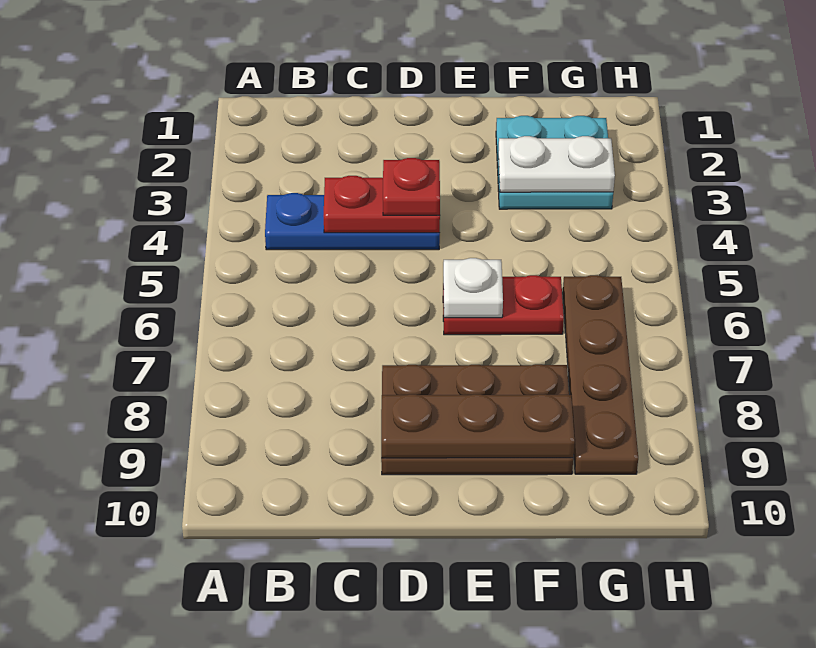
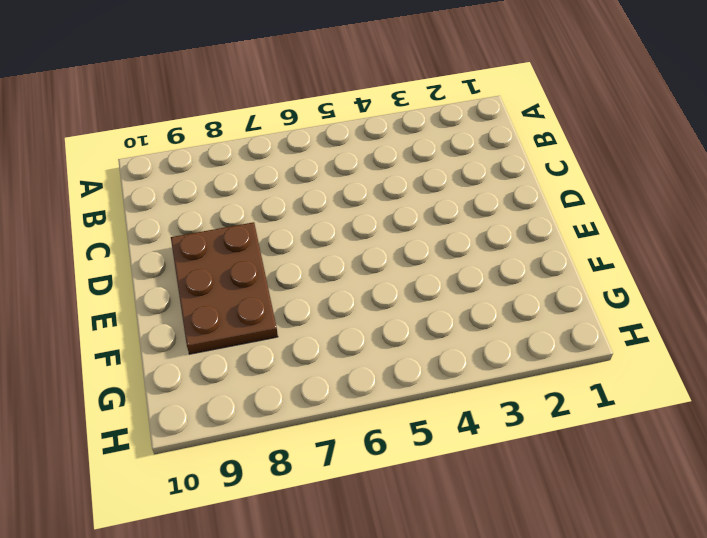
none -> blue 1x3 plate [265,193,440,250]
none -> red 1x2 plate [443,275,564,335]

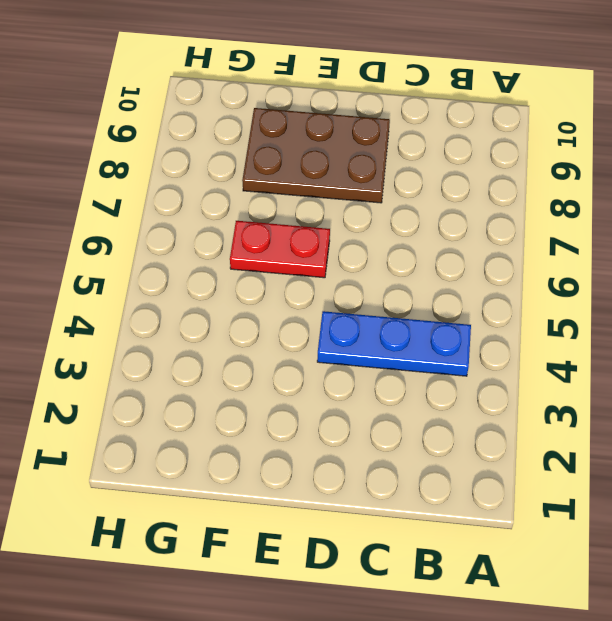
none -> cyan 2x2 plate [496,116,613,209]
none -> brown 1x4 plate [563,275,638,474]

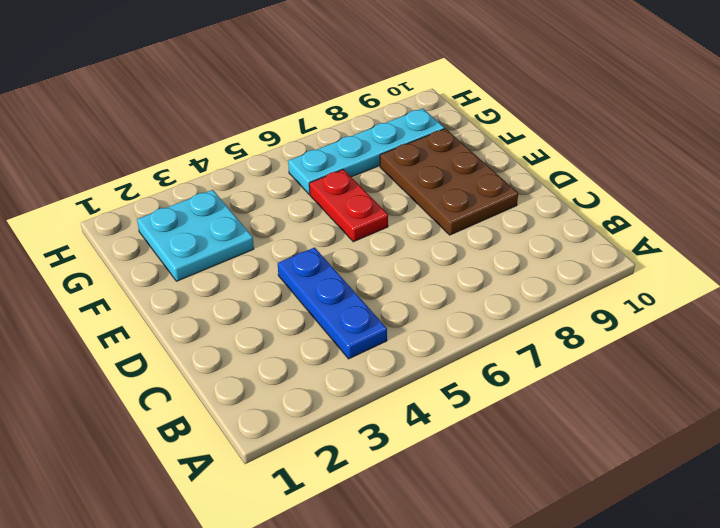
cyan 1x4 plate [288,108,444,194] -> brown 1x4 plate [563,275,638,474]
none -> red 1x2 plate [324,176,440,233]
none -> brown 1x3 plate [381,394,575,458]

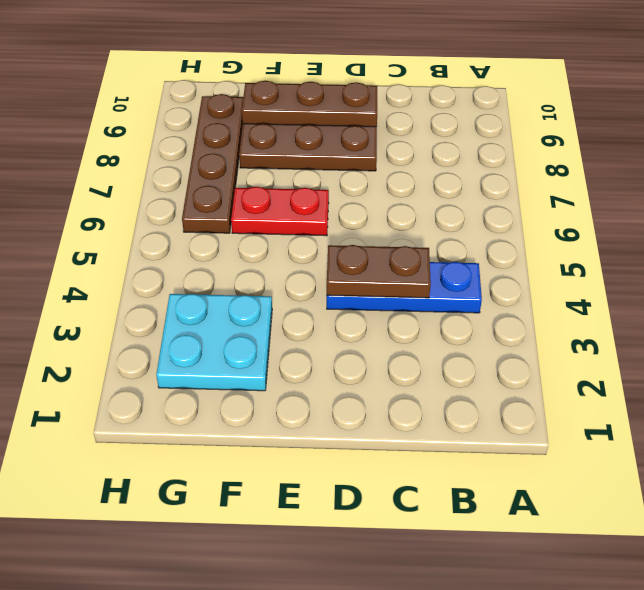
brown 1x2 plate [327,245,431,298] -> red 1x2 plate [324,176,440,233]
none -> white 1x1 plate [443,258,503,318]
none -> white 1x2 plate [498,136,615,192]

